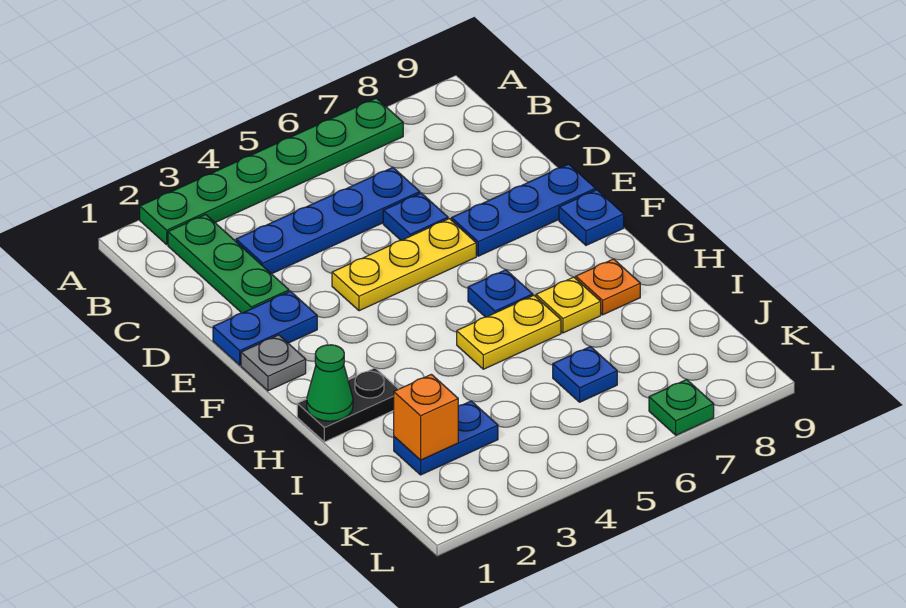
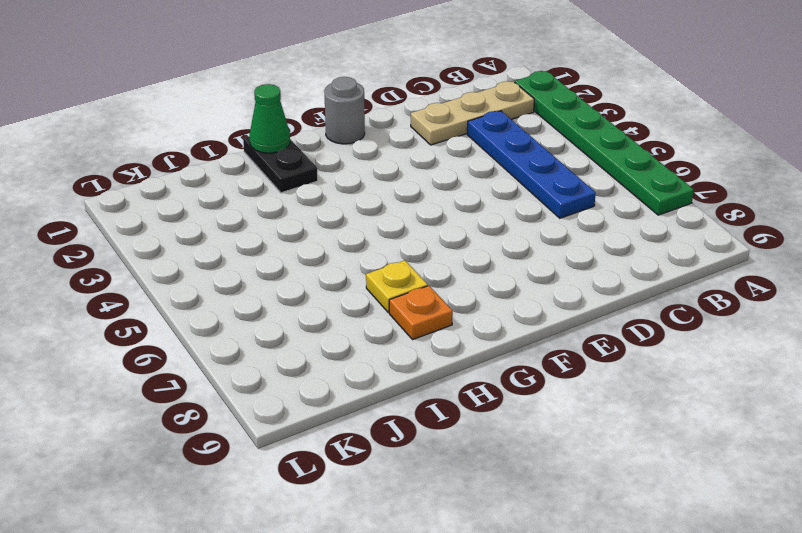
tan 1x3 plate [411,81,534,145] -> green 1x3 plate [168,214,289,313]
grey 1x1 round brick [324,77,365,144] -> grey 1x1 plate [241,335,306,391]
none -> blue 1x1 plate [383,193,448,240]
none -> blue 1x2 plate [213,291,317,365]
none -> yellow 1x3 plate [332,219,476,311]

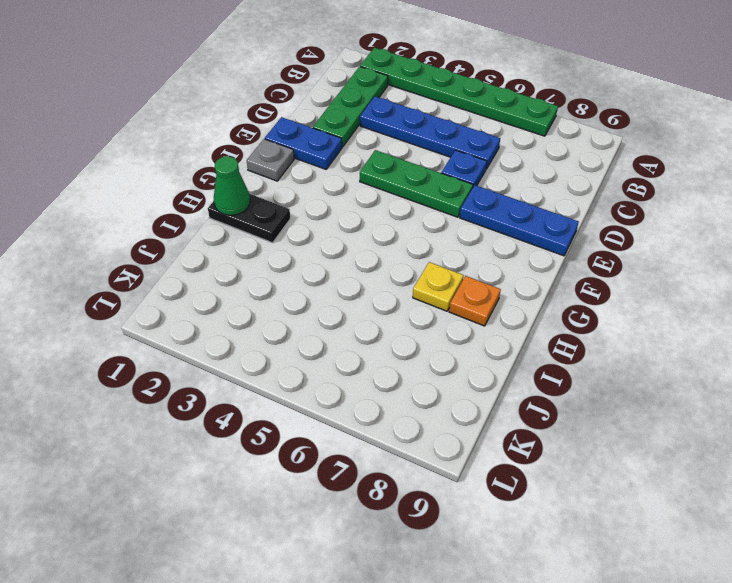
green 1x3 plate [360,150,473,217] -> yellow 1x3 plate [332,219,476,311]
none -> blue 1x1 plate [559,190,624,245]
none -> blue 1x1 plate [468,270,533,317]
none -> yellow 1x2 plate [457,295,561,369]

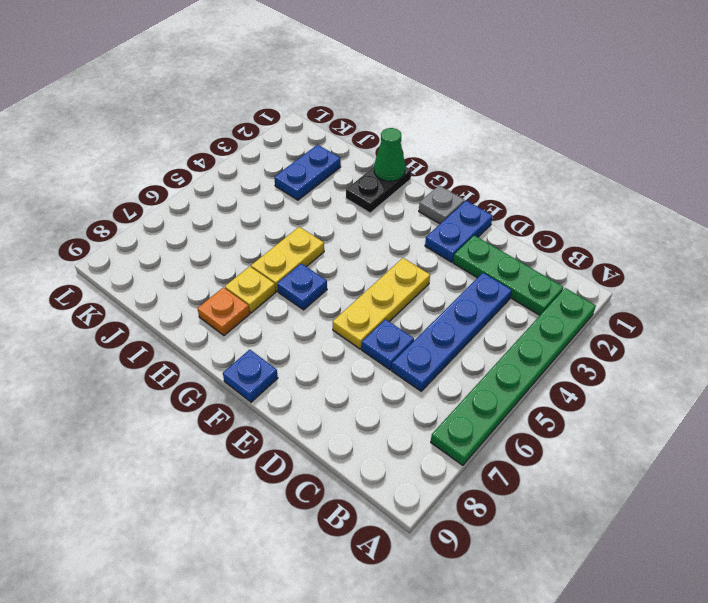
none -> blue 1x3 plate [451,164,596,256]
none -> blue 1x1 plate [553,346,617,402]
none -> green 1x1 plate [649,379,714,435]

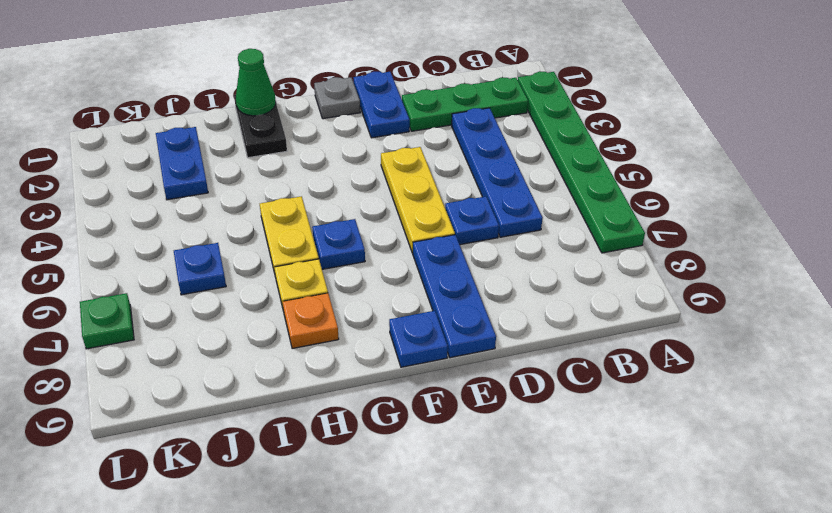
none -> orange 1x1 brick [394,374,458,460]

